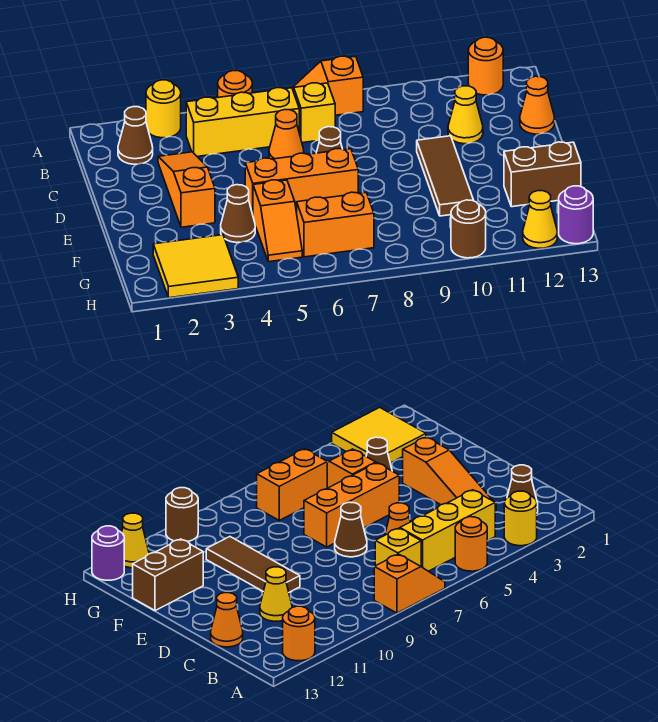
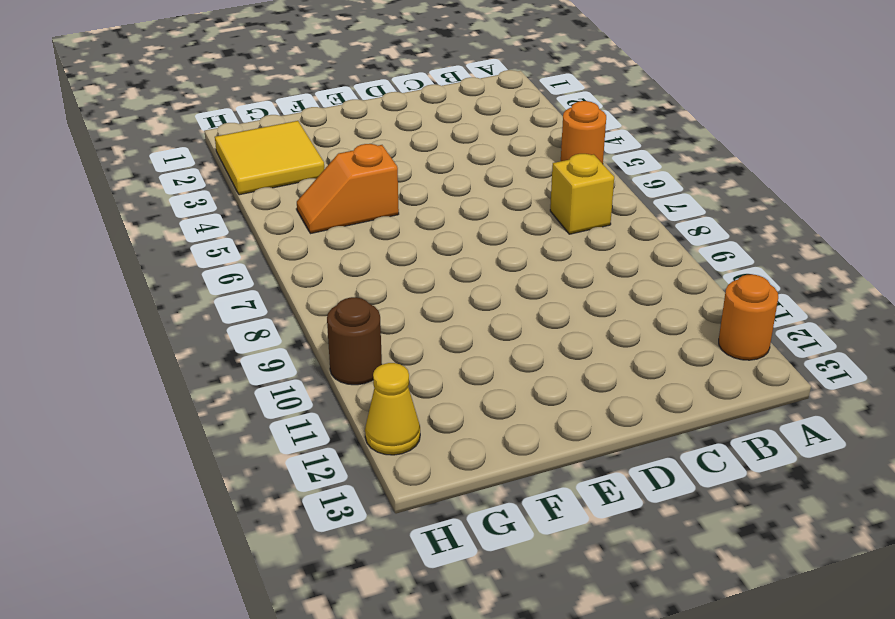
none -> yellow 1x1 round brick [146,80,181,138]
none -> orange 1x2 slope [292,56,363,115]
none -> brown 1x1 cone [118,107,153,164]

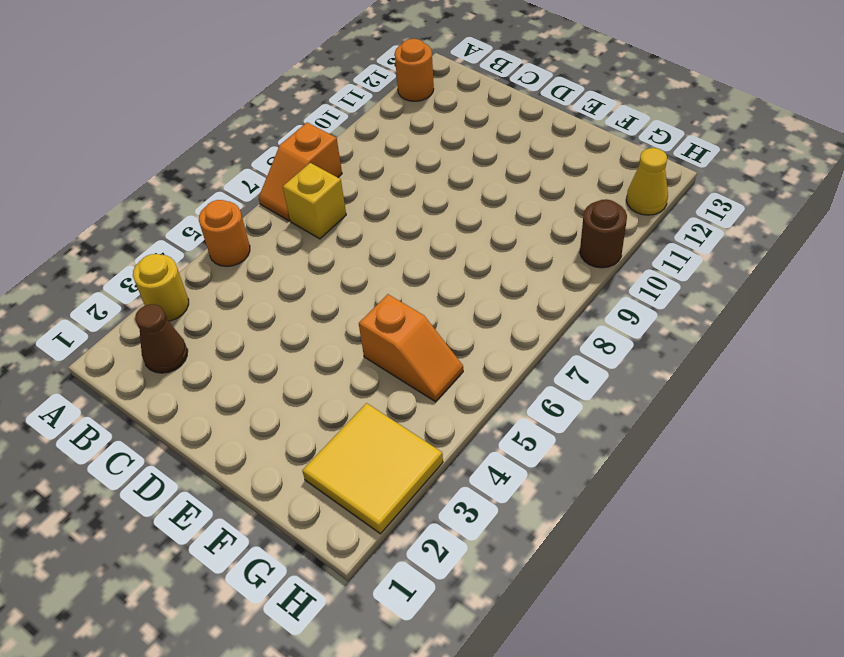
none -> yellow 1x3 brick [186,88,299,157]
none -> orange 1x3 slope [158,152,215,227]
none -> orange 1x1 cone [269,110,304,159]

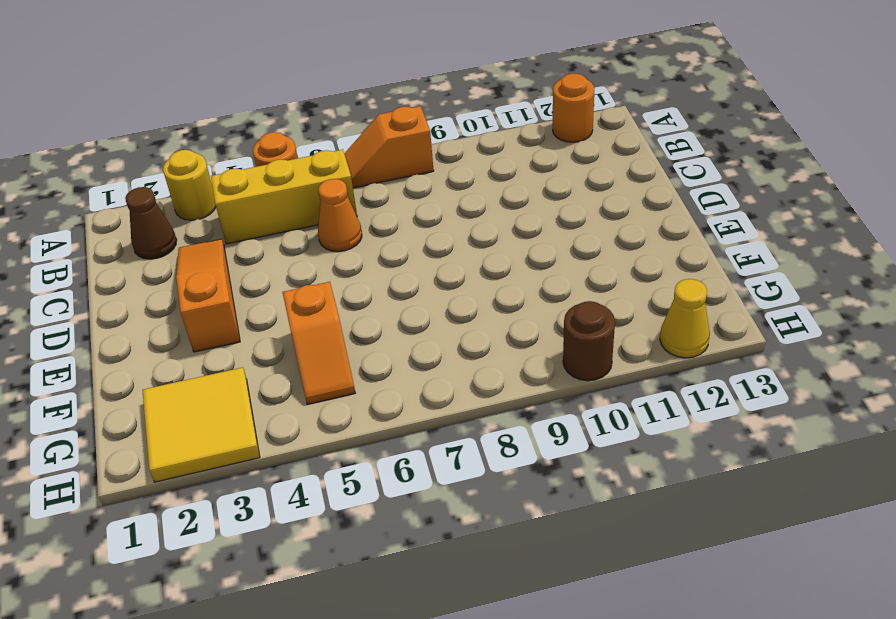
none -> yellow 1x1 brick [294,83,335,143]
none -> yellow 1x1 cone [448,86,483,144]
none -> orange 1x1 cone [520,76,555,134]

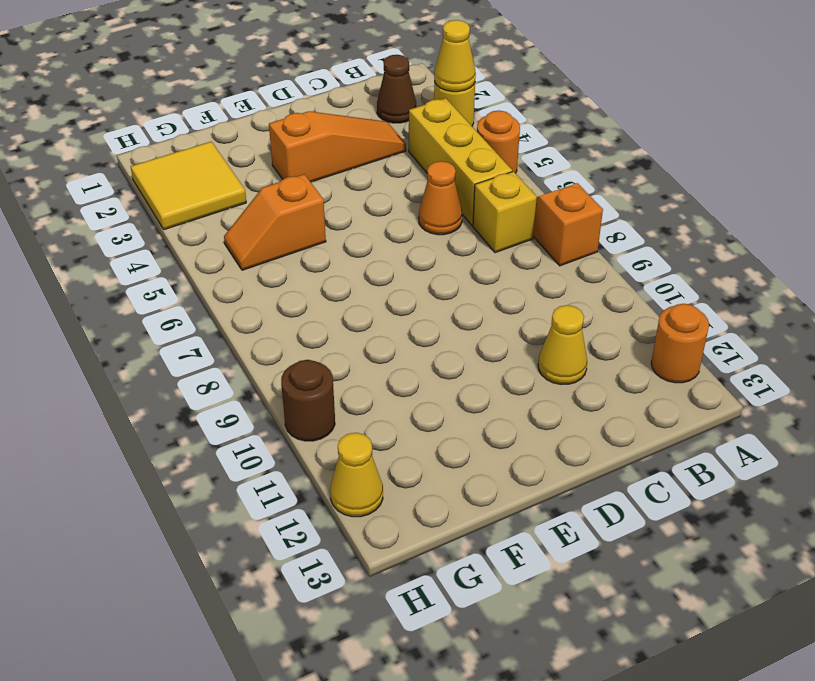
yellow 1x1 cone [434,20,476,92] -> none
none -> orange 1x1 cone [520,76,555,134]
none -> brown 1x1 cone [316,127,342,153]
none -> brown 1x3 tile [417,136,474,216]

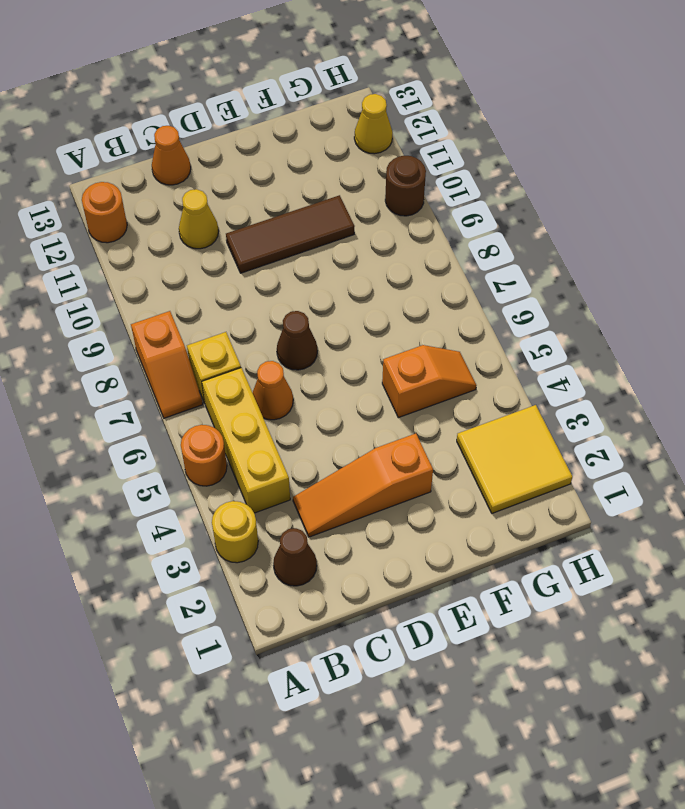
none -> orange 1x3 brick [245,149,358,214]
none -> brown 1x1 cone [221,185,255,243]
none -> brown 1x2 brick [504,142,581,207]

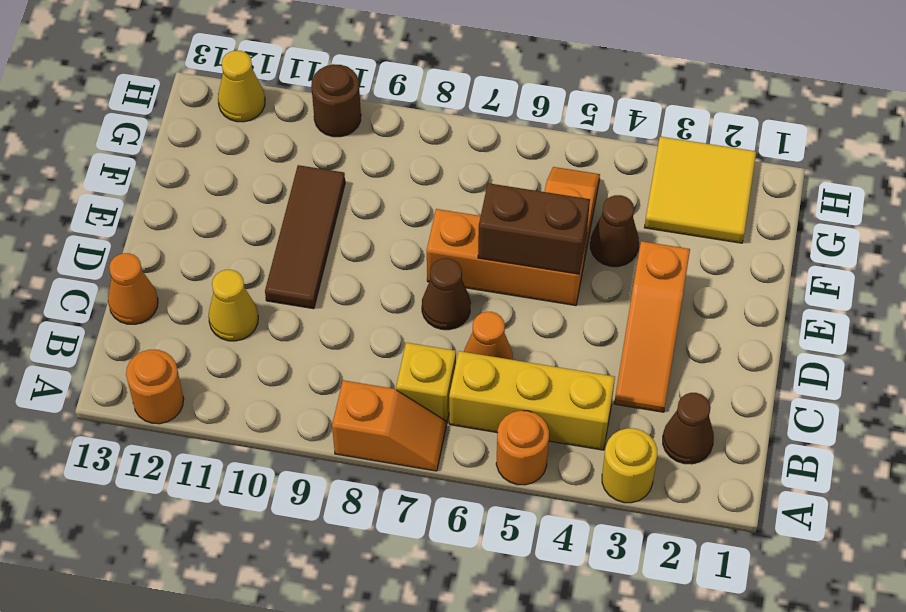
brown 1x2 brick [478,183,590,274] -> brown 1x2 brick moved to [504,142,581,207]
none -> orange 1x2 brick [296,192,374,257]
none -> purple 1x1 round brick [559,186,593,244]

